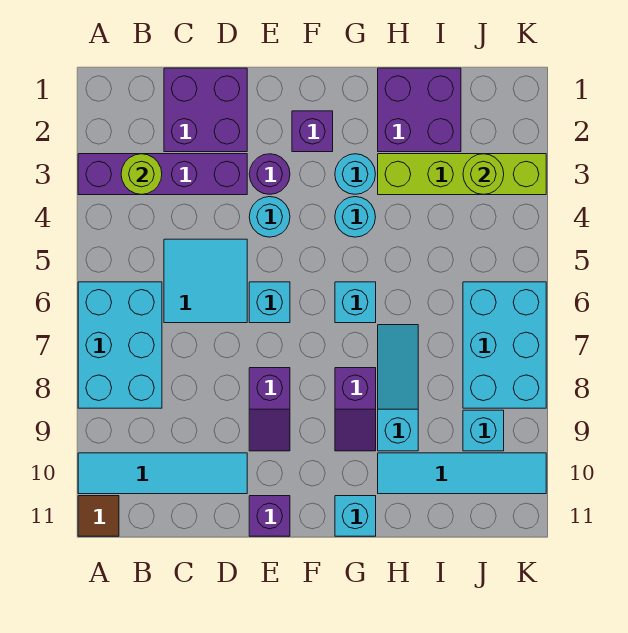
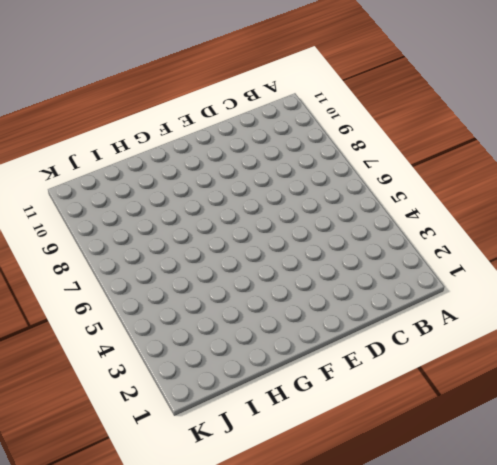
none -> purple 1x4 brick [78,154,247,195]
none -> cyan 2x3 brick [78,282,162,408]
none -> cyan 1x4 tile [78,453,247,494]

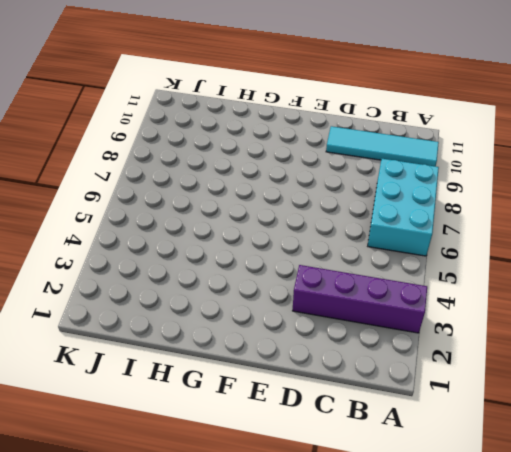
none -> brown 1x1 tile [78,496,119,536]
none -> purple 2x2 brick [164,68,247,152]
none -> cyan 2x2 tile [164,239,247,323]

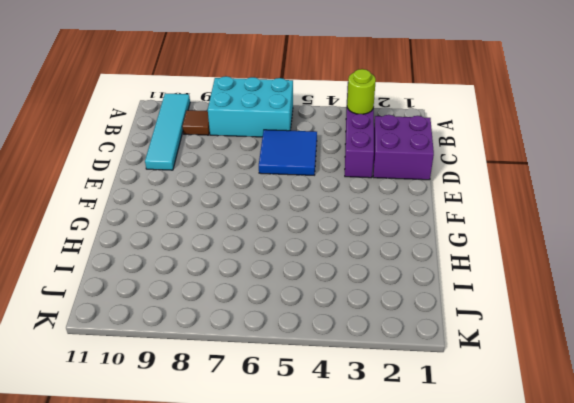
brown 1x1 tile [182,110,210,135] -> brown 1x1 tile moved to [78,496,119,536]
blue 2x2 tile [259,130,317,175] -> cyan 2x2 tile [164,239,247,323]
none -> purple 1x1 round brick [249,154,290,194]
none -> cyan 1x1 round brick [249,197,290,237]
none -> cyan 1x1 brick [249,282,290,323]

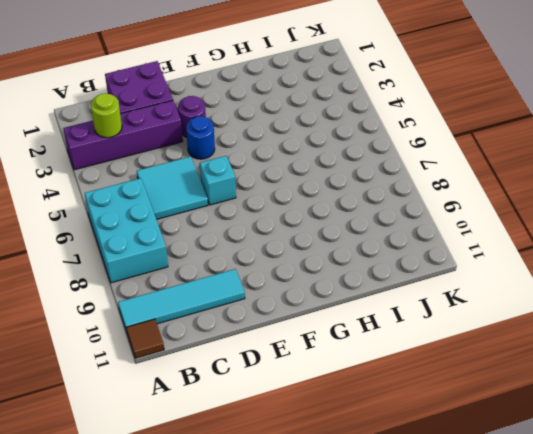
blue 1x1 round brick [186,116,215,159] -> cyan 1x1 round brick [249,197,290,237]
none -> purple 1x2 slope [249,368,290,451]
none -> purple 1x1 brick [249,496,290,536]
none -> purple 1x1 brick [292,111,333,152]

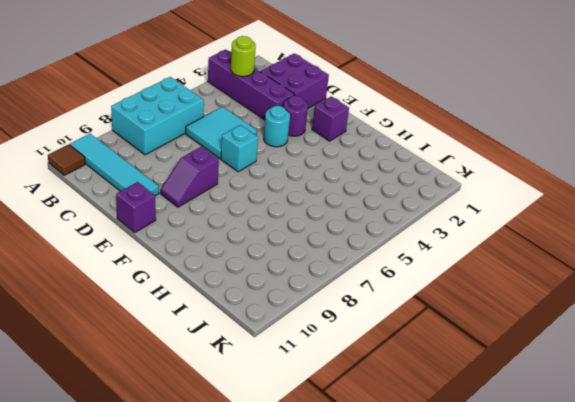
none -> cyan 1x1 round brick [335,154,375,194]
none -> cyan 1x1 round brick [335,197,375,237]
none -> cyan 1x1 brick [335,282,376,323]

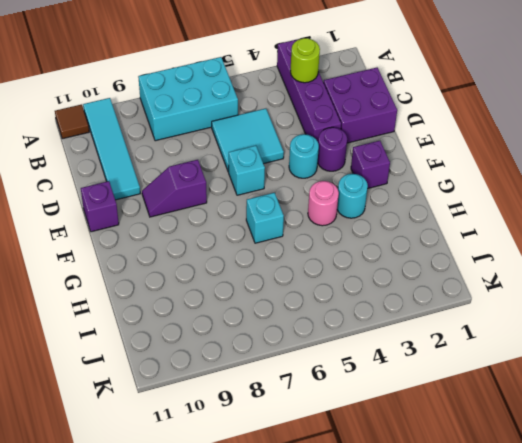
pink 1x1 round brick [308,181,339,226] -> cyan 1x1 round brick [335,197,375,237]
none -> purple 1x2 slope [335,368,376,451]
none -> cyan 1x1 brick [335,496,376,536]
none -> purple 2x2 brick [378,68,461,152]

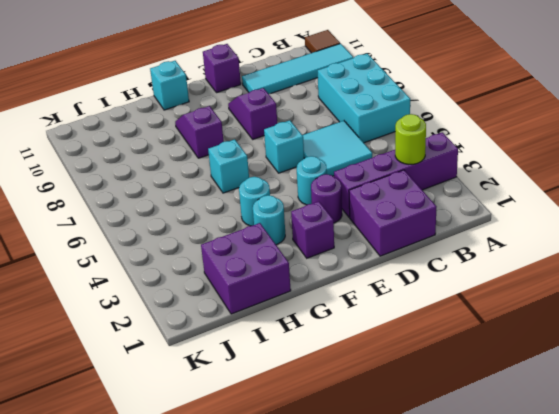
none -> lime 1x4 brick [378,154,546,195]
none -> cyan 1x3 slope [378,325,418,451]
none -> cyan 1x4 tile [378,453,546,494]

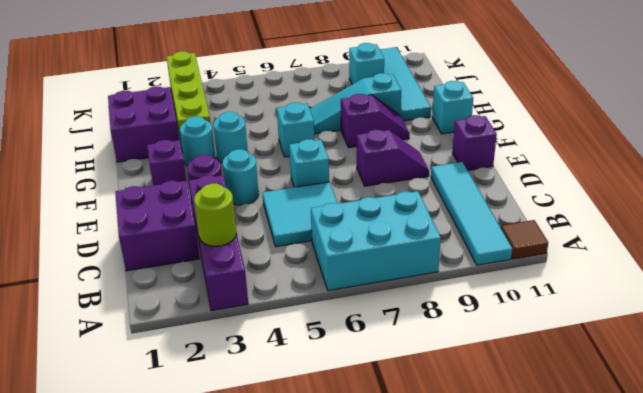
none -> cyan 2x3 brick [463,282,546,408]
none -> lime 1x1 round brick [463,154,504,194]

